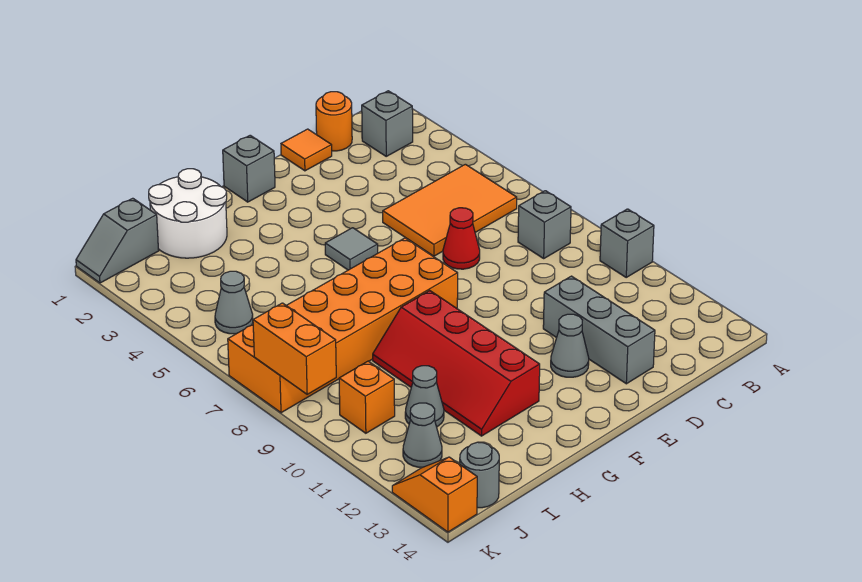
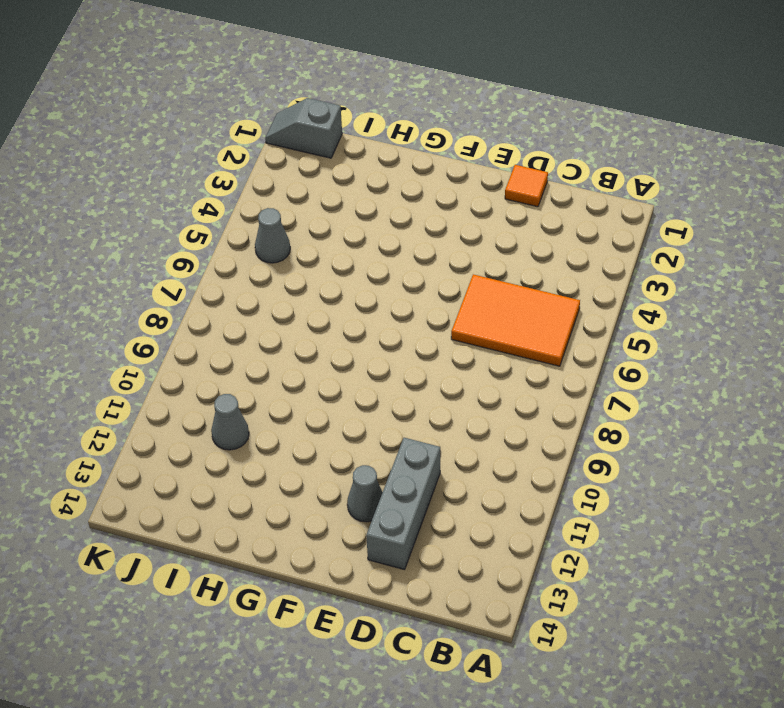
none -> grey 1x1 brick [600,209,654,277]
none -> grey 1x1 brick [362,91,413,156]
none -> grey 1x1 brick [518,191,571,258]

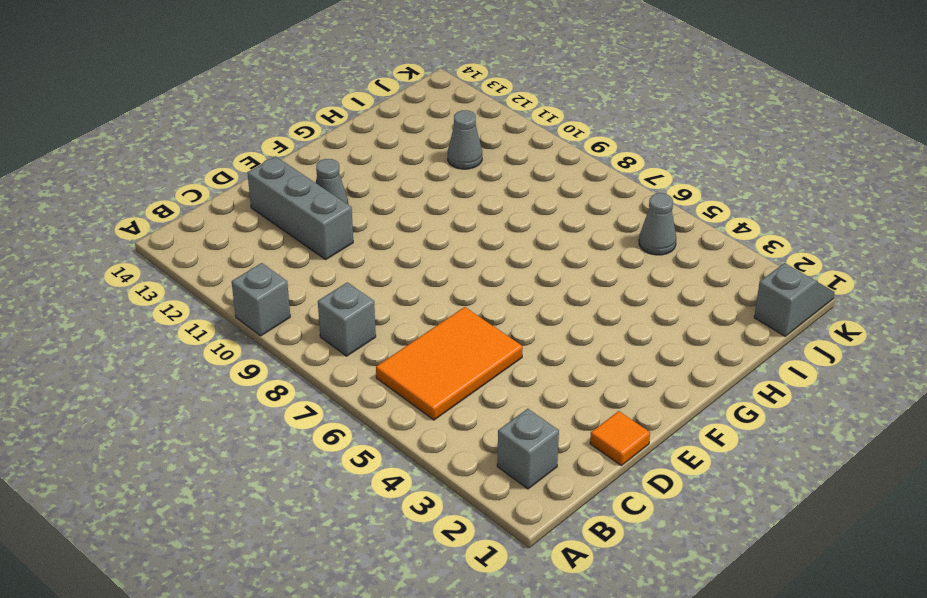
none -> orange 1x1 round brick [316,92,352,151]
none -> red 1x1 cone [443,208,480,269]
none -> grey 1x1 brick [223,135,275,202]

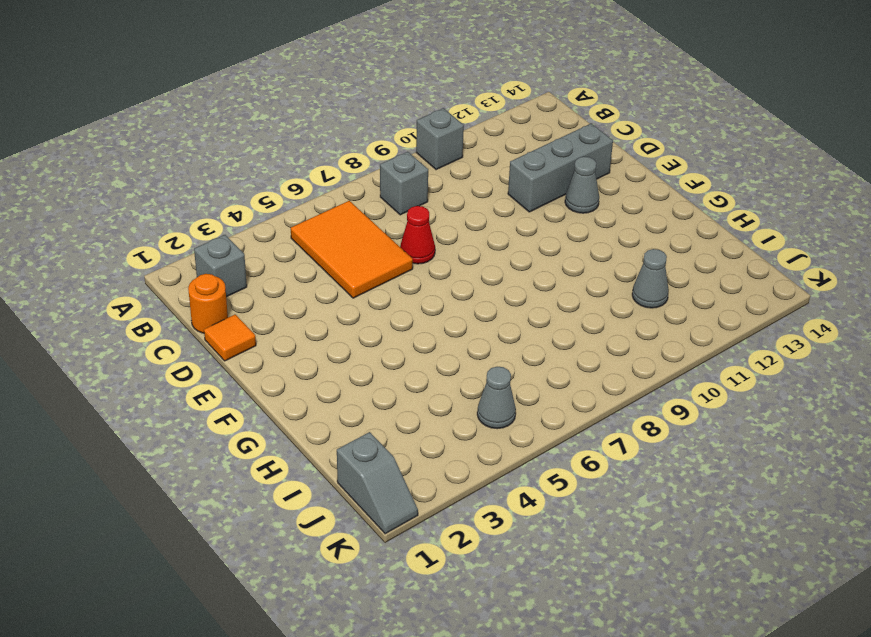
none -> grey 1x1 brick [223,135,275,202]
none -> grey 1x1 tile [325,228,378,270]
none -> orange 2x6 brick [228,238,458,413]

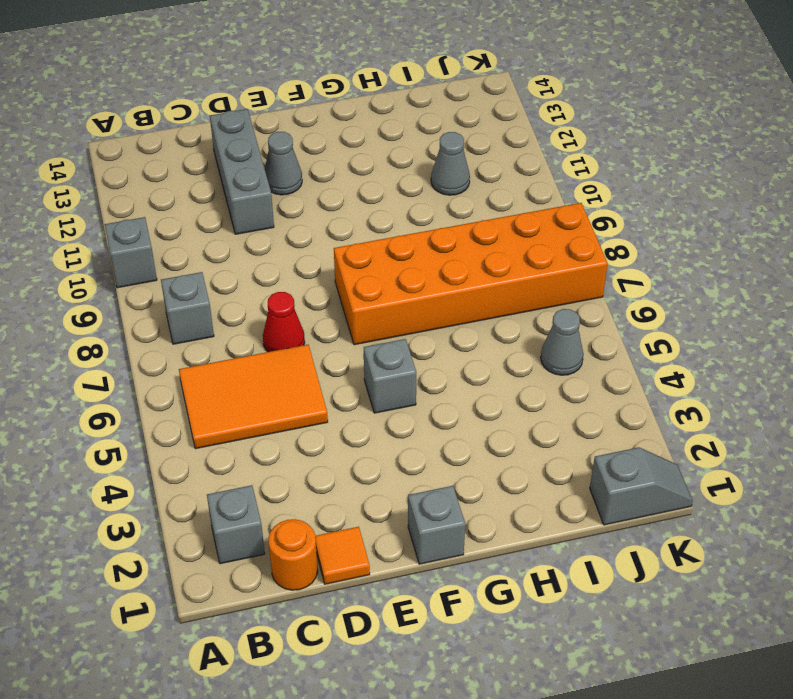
grey 1x1 brick [364,339,416,413] -> grey 1x1 tile [325,228,378,270]
none -> red 2x4 slope [373,291,540,436]
none -> white 2x2 round brick [149,169,227,258]
none -> orange 1x1 brick [339,361,395,433]

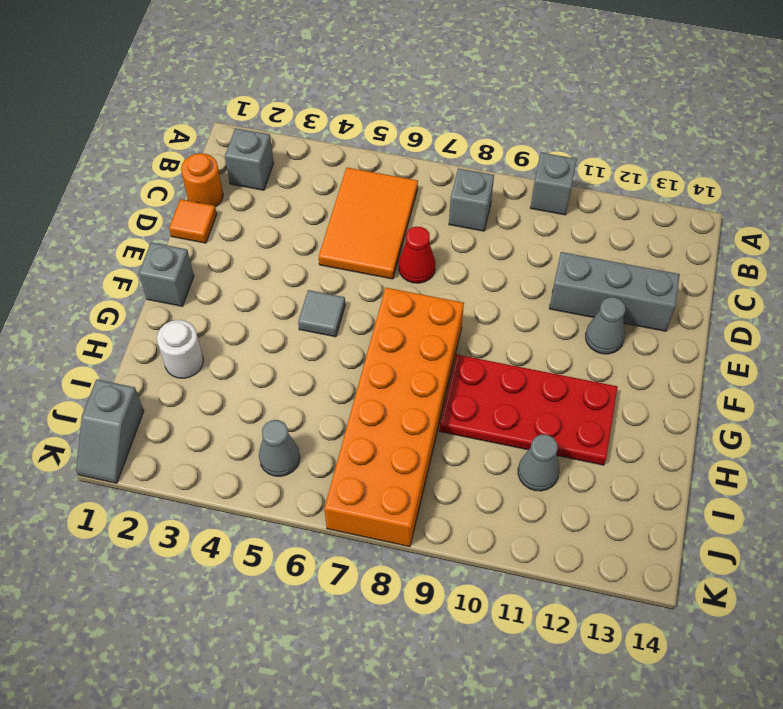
red 2x4 plate [439,355,618,465] -> red 2x4 slope [373,291,540,436]
white 1x1 round brick [157,320,203,378] -> white 2x2 round brick [149,169,227,258]
none -> orange 1x1 brick [339,361,395,433]
none -> grey 1x1 cone [403,403,442,467]
none -> grey 1x1 round brick [460,442,499,508]

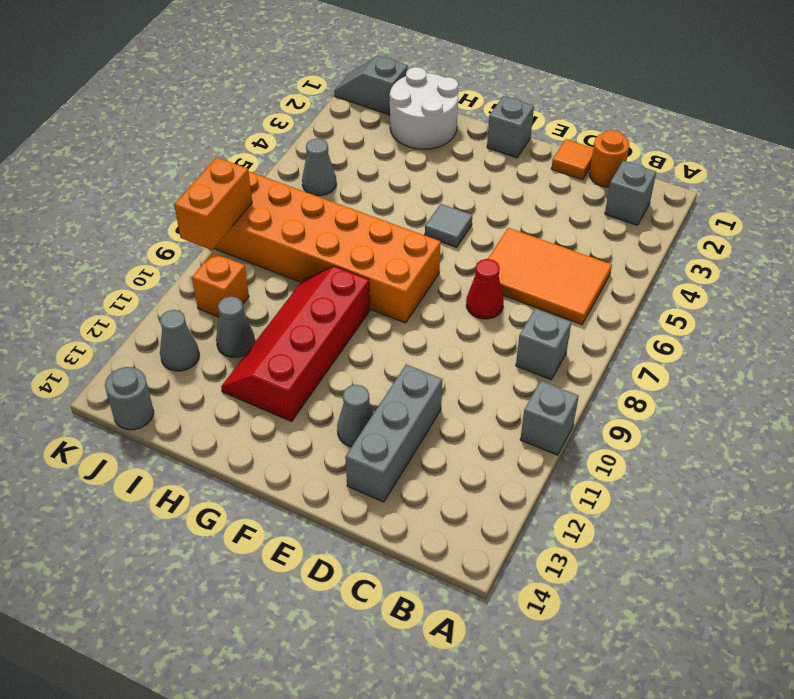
none -> orange 1x2 slope [392,457,477,532]

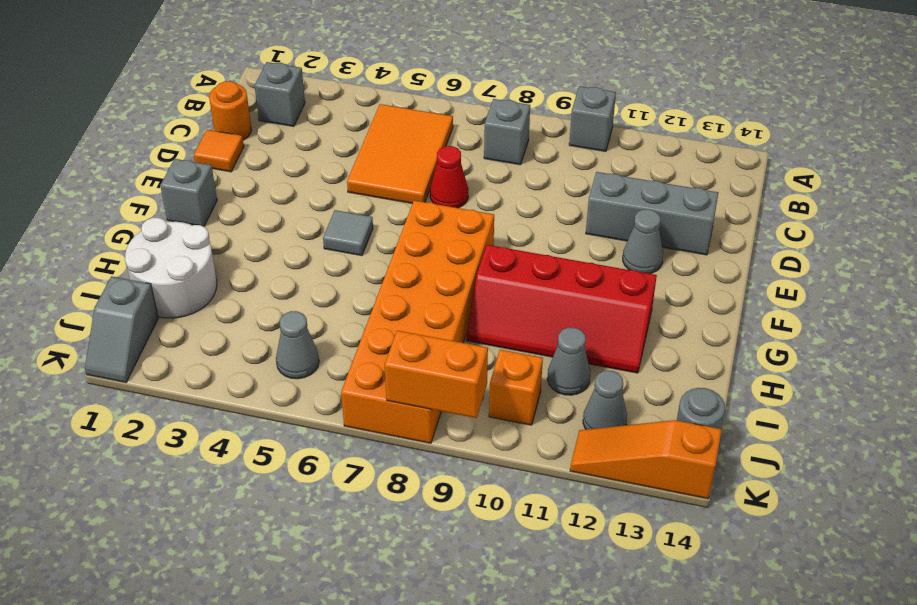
orange 1x3 slope [570,420,722,499] -> orange 1x2 slope [392,457,477,532]

